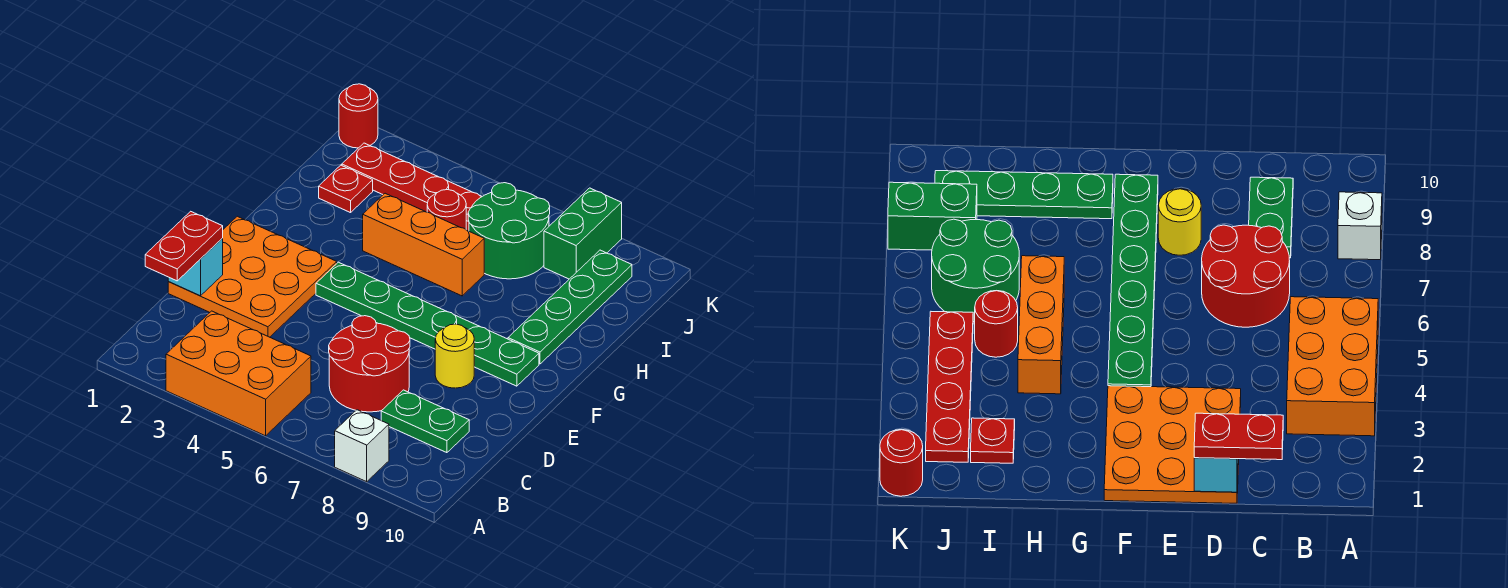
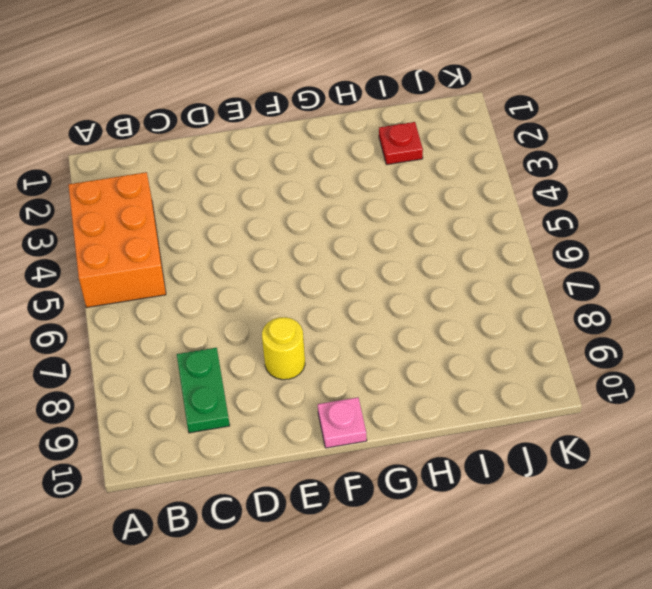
pink 1x1 plate [318,397,367,448] -> none
none -> white 1x1 brick [335,410,389,482]
none -> red 2x2 round brick [329,316,410,412]
none -> orange 3x3 plate [168,216,337,337]

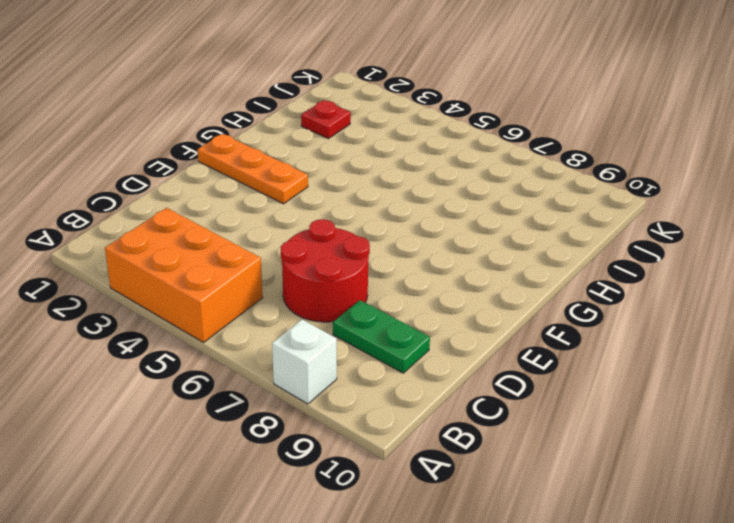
orange 1x3 plate [197,134,308,204] -> orange 3x3 plate [168,216,337,337]
none -> yellow 1x1 round brick [435,324,474,388]
none -> green 1x6 plate [316,262,539,386]
none -> green 1x4 plate [508,250,632,364]

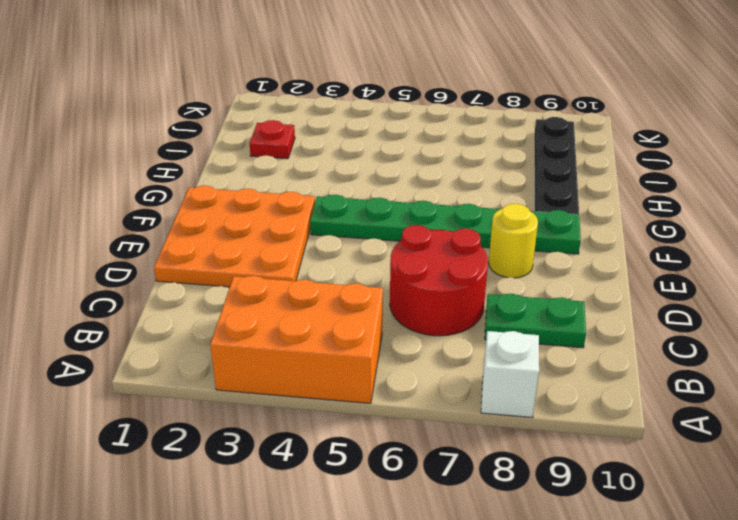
black 1x4 plate [535,117,579,214] -> green 1x4 plate [508,250,632,364]
none -> orange 1x3 brick [363,193,484,296]
none -> red 1x1 round brick [427,190,466,229]
none -> green 2x2 round brick [468,183,550,279]

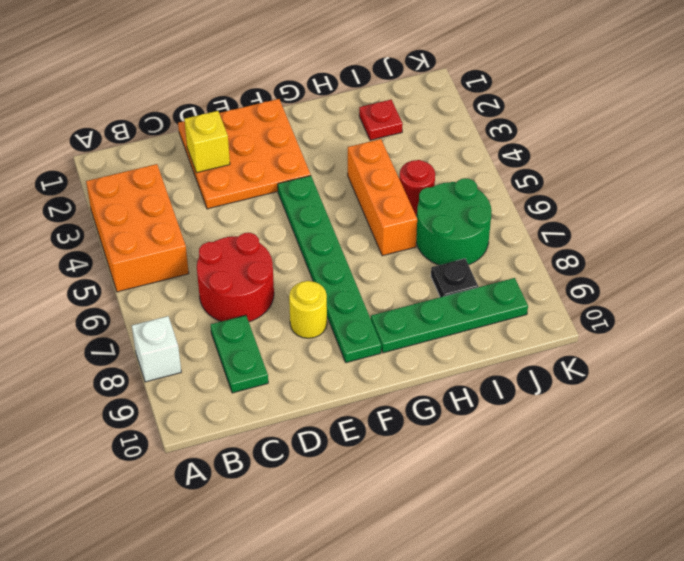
yellow 1x1 brick [184,111,230,173] -> none
black 1x1 plate [431,259,478,297] -> none
none -> red 1x4 plate [342,143,482,231]
none -> green 1x2 brick [544,188,622,279]
none -> red 1x1 round brick [339,84,378,148]

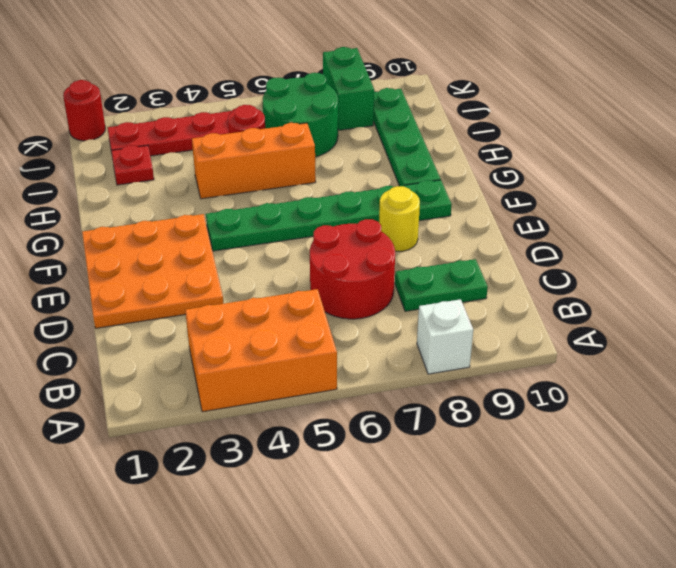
none -> cyan 1x1 brick [168,238,223,296]
none -> red 1x2 plate [145,211,223,281]

